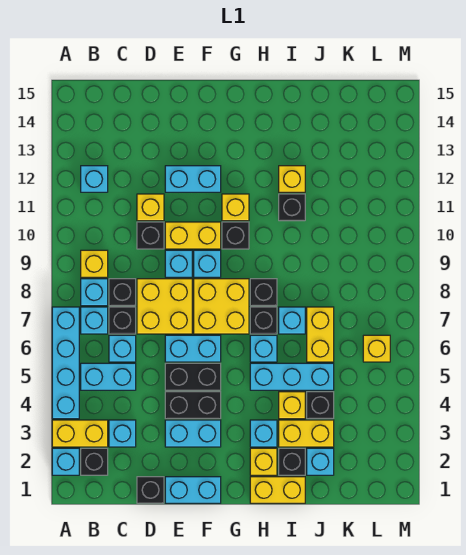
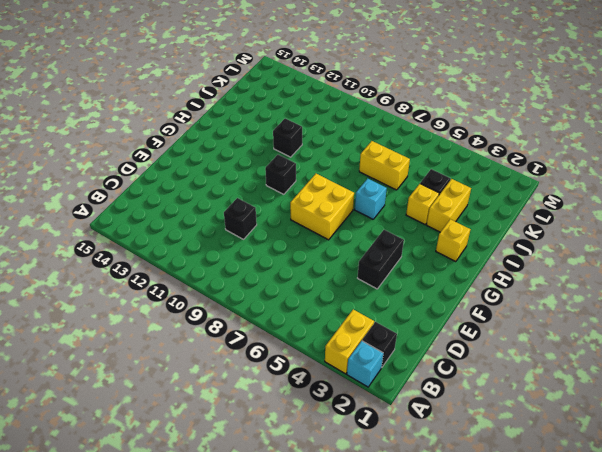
none -> cyan 1x4 brick [52,307,79,419]
none -> cyan 1x2 brick [81,363,136,390]
none -> cyan 1x1 brick [81,307,108,334]
none -> cyan 1x1 brick [81,279,108,306]

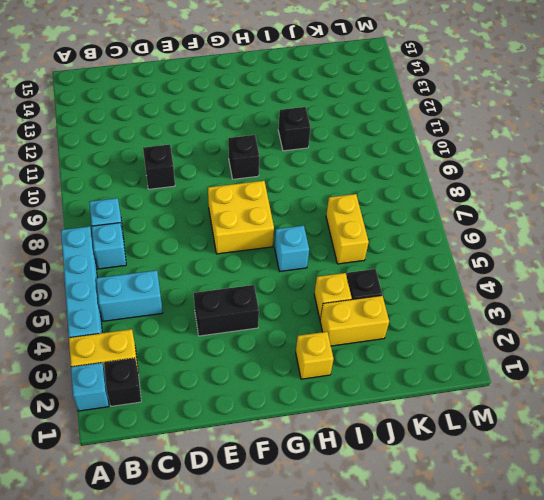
none -> yellow 1x1 brick [81,250,108,277]
none -> cyan 1x1 brick [81,166,108,192]
none -> cyan 1x1 brick [109,420,136,447]
none -> cyan 1x1 brick [109,335,136,362]

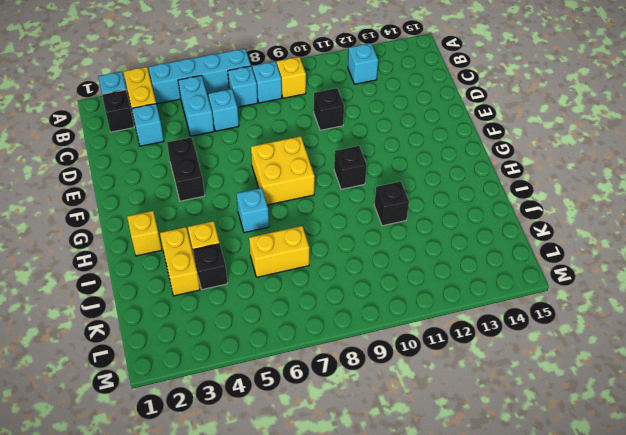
none -> black 1x1 brick [109,307,136,334]
none -> black 1x1 brick [109,279,136,306]
none -> black 1x1 brick [137,477,164,503]
none -> yellow 2x2 brick [137,279,192,334]

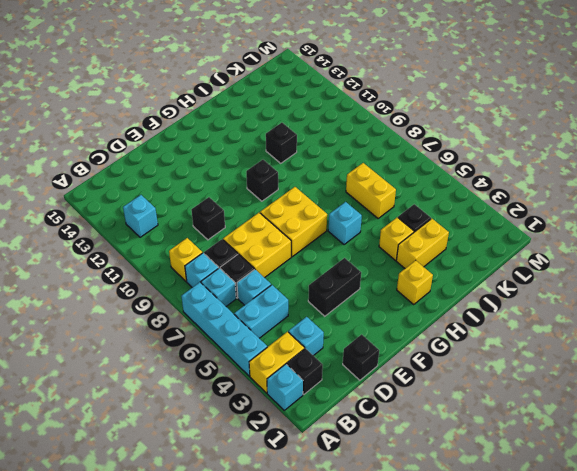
none -> yellow 1x1 brick [137,194,164,221]
none -> cyan 1x2 brick [165,477,221,503]
none -> cyan 1x2 brick [165,420,221,447]
none -> black 1x2 brick [165,363,221,390]

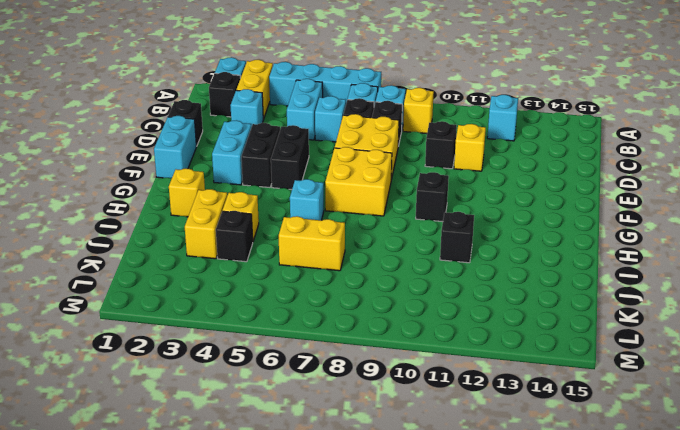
none -> cyan 1x2 brick [165,335,221,362]
none -> cyan 1x1 brick [165,250,192,277]
none -> yellow 1x2 brick [165,222,221,249]
none -> cyan 1x2 brick [165,166,221,192]

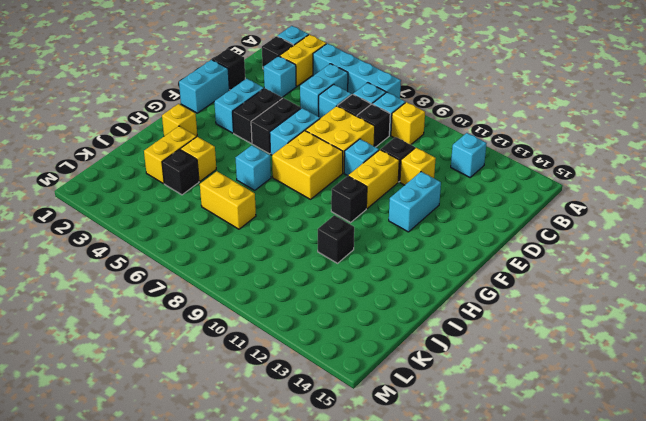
none -> cyan 1x1 brick [194,250,221,277]
none -> yellow 1x1 brick [222,194,249,221]
none -> yellow 1x2 brick [250,477,305,503]
none -> cyan 1x1 brick [250,420,277,447]

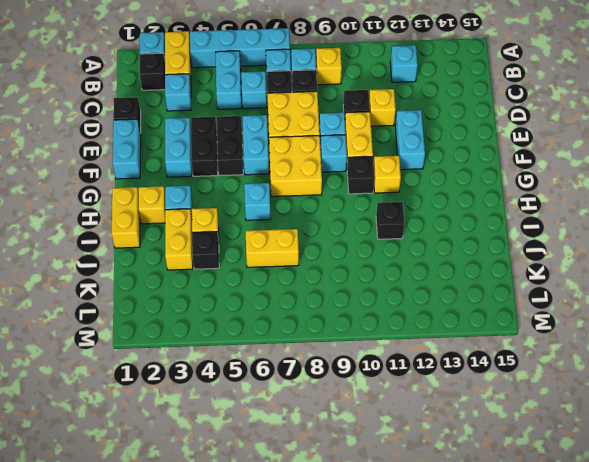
none -> cyan 1x3 brick [250,363,334,390]
none -> black 1x1 brick [250,307,277,334]
none -> black 1x1 brick [250,279,277,306]
none -> black 1x1 brick [279,448,305,475]

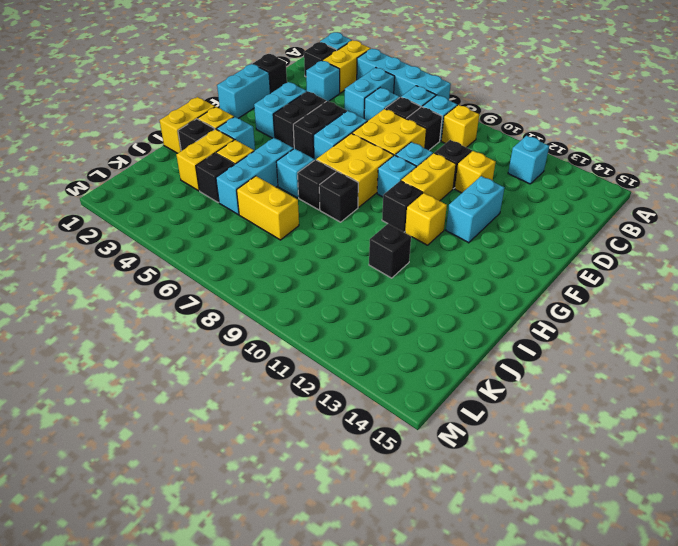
none -> cyan 1x1 brick [279,307,305,334]
none -> yellow 1x1 brick [279,166,305,192]
none -> cyan 1x1 brick [307,448,334,475]
none -> yellow 1x1 brick [363,335,390,362]

